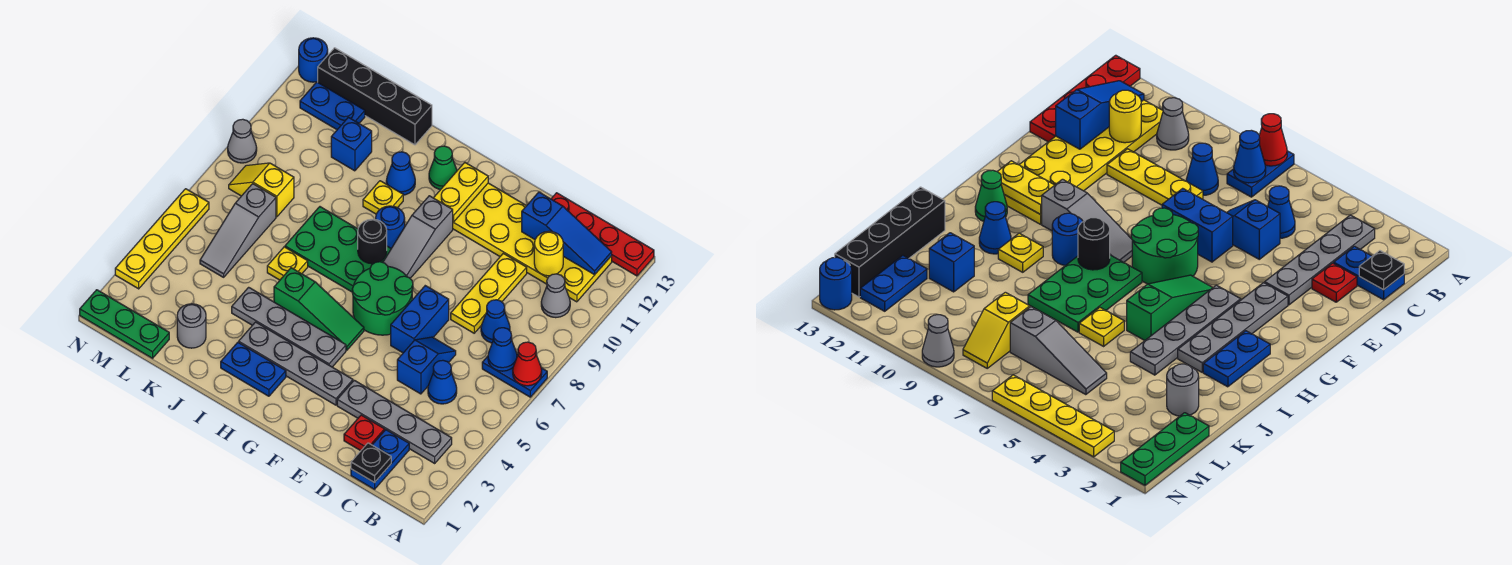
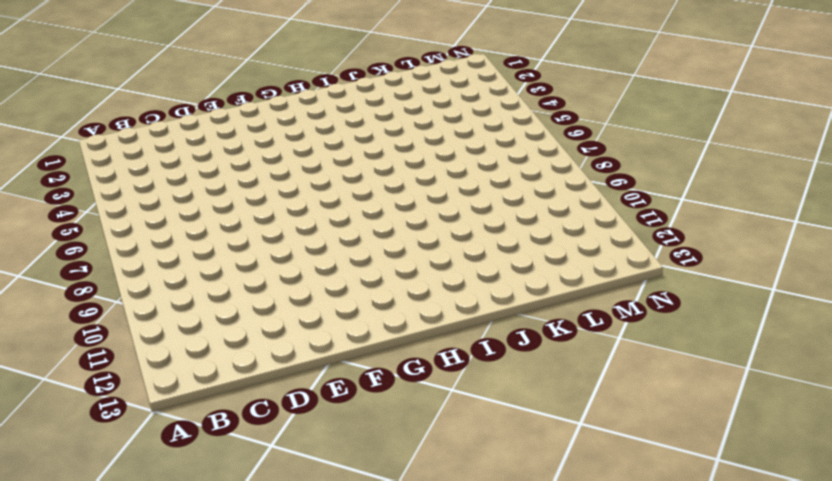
none -> blue 1x2 plate [482,354,547,397]
none -> red 1x4 plate [551,193,654,276]
none -> grey 1x4 plate [337,380,452,463]
none -> grey 1x1 cone [541,274,570,318]

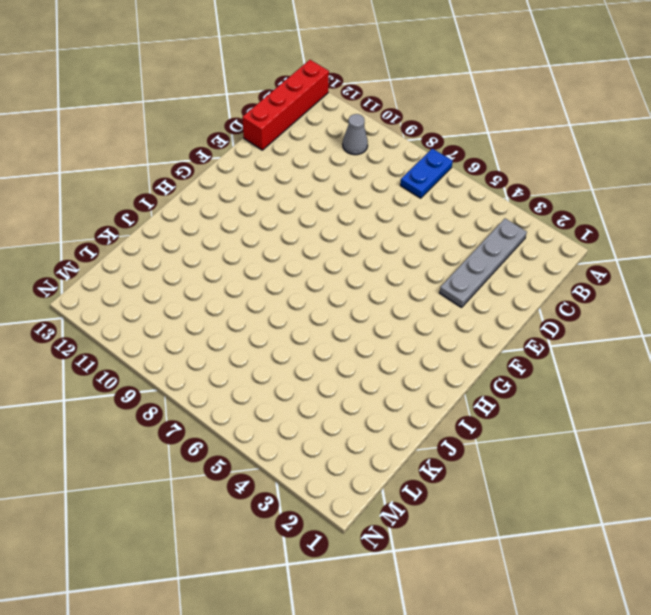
red 1x4 brick [242,60,329,150] -> red 1x4 plate [551,193,654,276]
none -> yellow 2x6 plate [453,183,612,302]
none -> blue 1x2 plate [351,430,409,489]
none -> blue 1x1 cone [428,360,457,404]
none -> blue 1x1 cone [481,300,510,343]

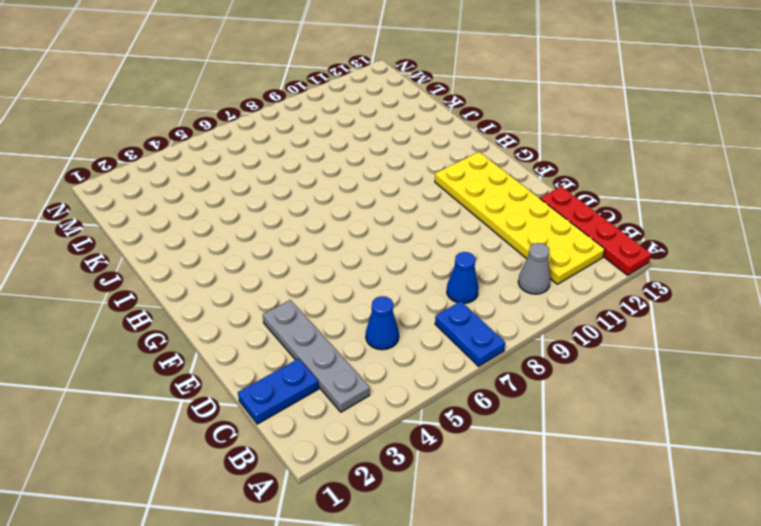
none -> red 1x1 plate [344,415,385,451]
none -> blue 1x2 slope [397,337,456,394]
none -> yellow 1x3 plate [451,253,527,333]
none -> blue 1x2 brick [391,286,449,353]

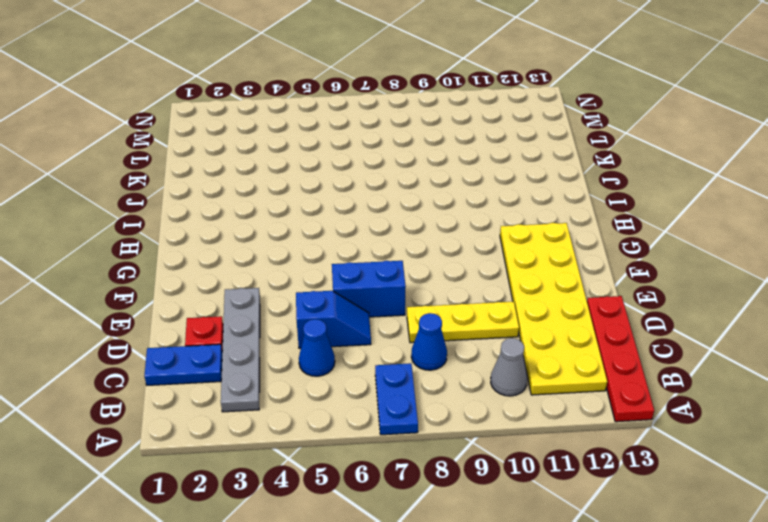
none -> grey 1x4 plate [239,322,353,405]
none -> green 2x2 round brick [352,262,413,335]
none -> grey 1x4 plate [232,287,346,367]
none -> green 1x3 slope [274,268,364,350]

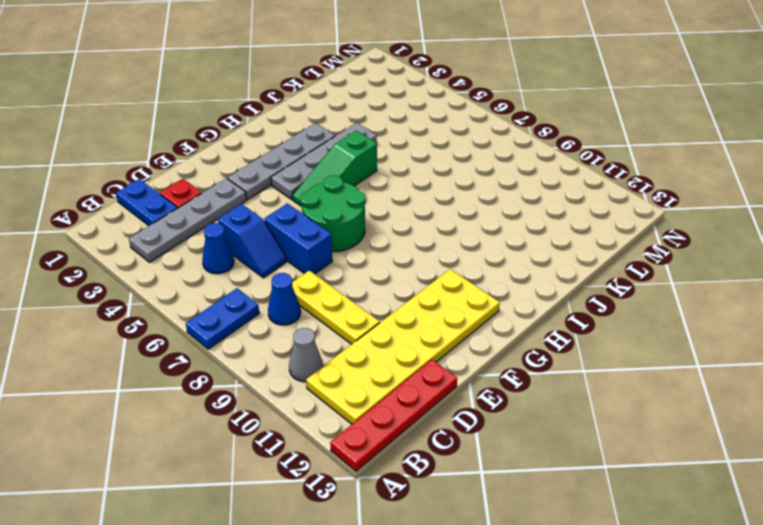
none -> grey 1x3 slope [383,196,453,278]
none -> blue 1x2 plate [221,342,286,396]
none -> green 2x3 plate [285,207,391,292]
none -> blue 1x1 round brick [376,206,405,248]

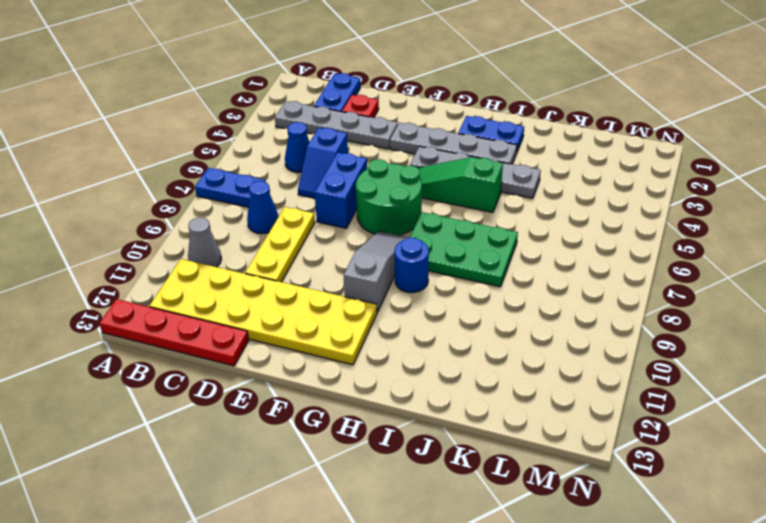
none -> green 1x1 cone [429,146,457,189]
none -> yellow 1x1 plate [363,181,403,214]
none -> blue 1x1 cone [386,152,415,195]
none -> yellow 1x1 plate [267,247,308,280]

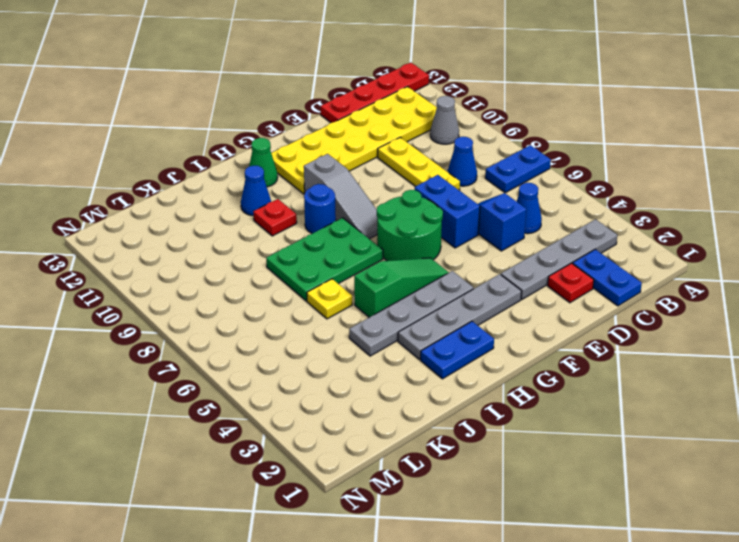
red 1x1 plate [253,199,297,236] -> yellow 1x1 plate [363,181,403,214]
none -> black 1x4 brick [318,48,432,145]
none -> grey 1x1 round brick [177,304,206,348]
none -> blue 1x1 brick [331,117,372,171]
none -> green 1x3 plate [80,290,169,358]

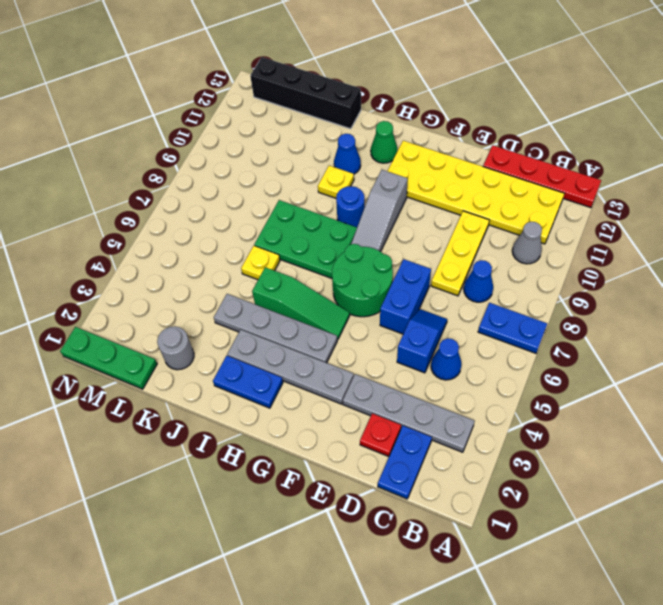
none -> blue 1x1 brick [331,117,372,171]
none -> grey 1x3 slope [200,184,276,277]
none -> yellow 1x2 slope [229,163,294,217]
none -> blue 1x2 plate [300,82,365,130]

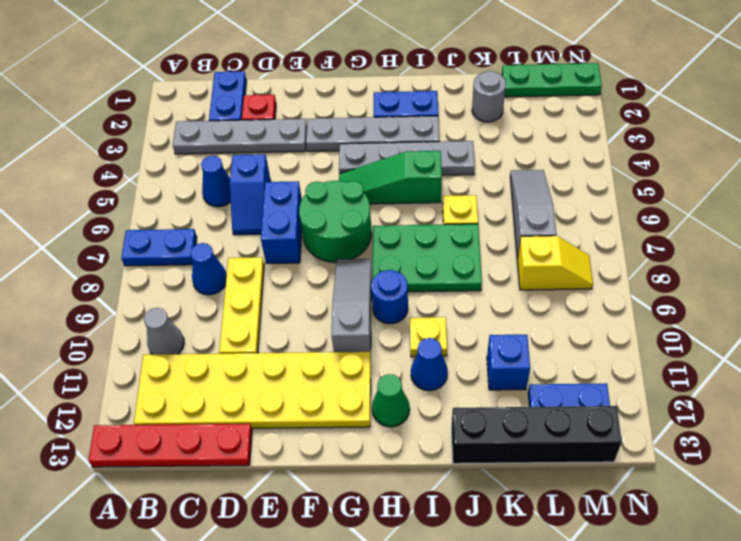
none -> yellow 1x4 plate [115,189,209,289]
none -> grey 1x1 cone [228,119,257,163]
none -> blue 1x1 round brick [299,38,328,82]
none -> red 1x1 cone [513,342,542,386]

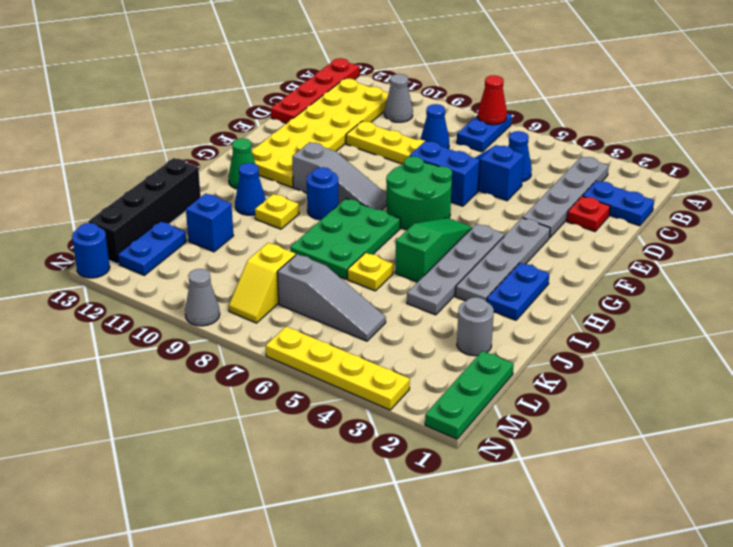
none -> blue 1x1 cone [488,328,517,371]
none -> blue 1x3 slope [522,192,612,275]
none -> black 1x1 plate [351,443,391,483]
none -> yellow 1x1 round brick [534,231,563,276]

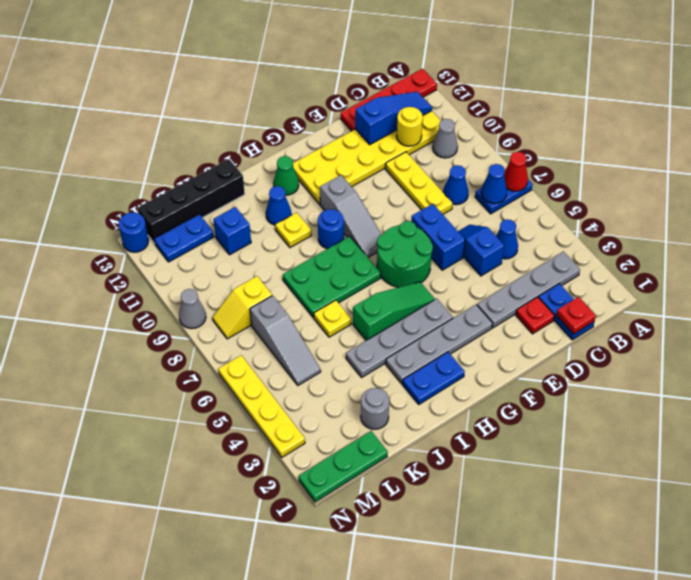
red 1x1 plate [557,297,596,334] -> black 1x1 plate [351,443,391,483]
none -> yellow 1x2 plate [434,163,488,222]
none -> black 1x1 round brick [358,219,387,264]

